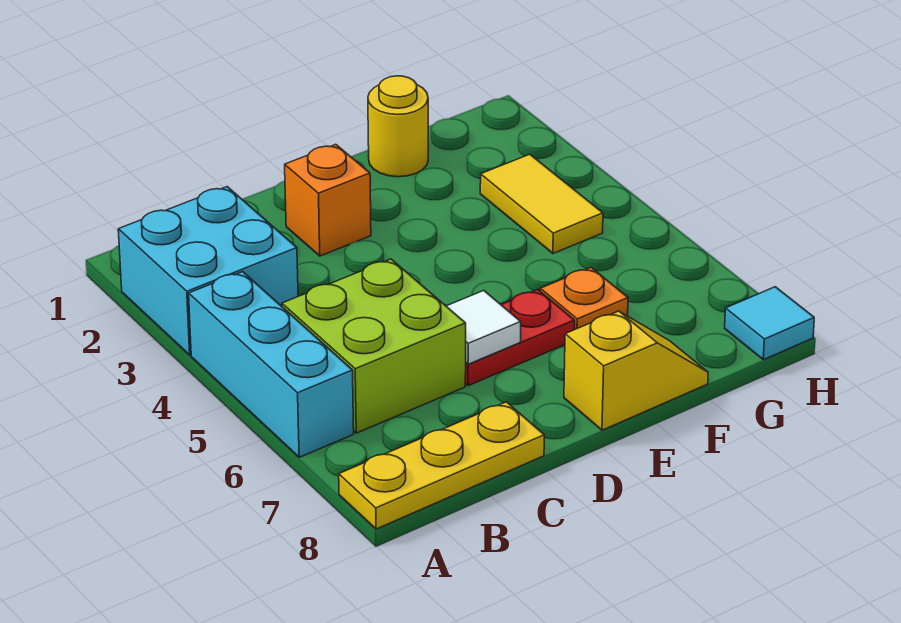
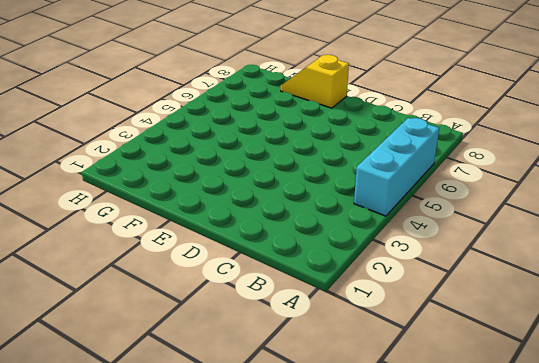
none -> cyan 2x2 brick [118,187,298,355]
none -> yellow 1x3 plate [339,402,544,529]
none -> lime 2x2 brick [282,259,466,433]

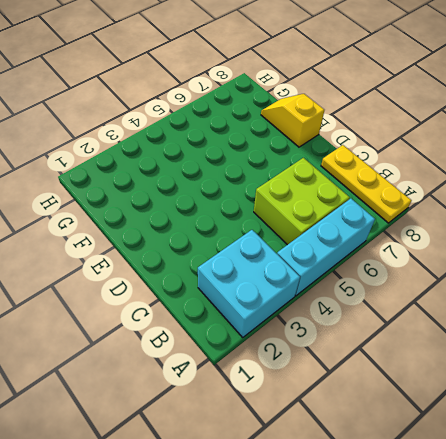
none -> orange 1x1 brick [285,144,371,256]
none -> red 1x2 plate [465,289,575,386]
none -> yellow 1x1 round brick [368,76,428,177]

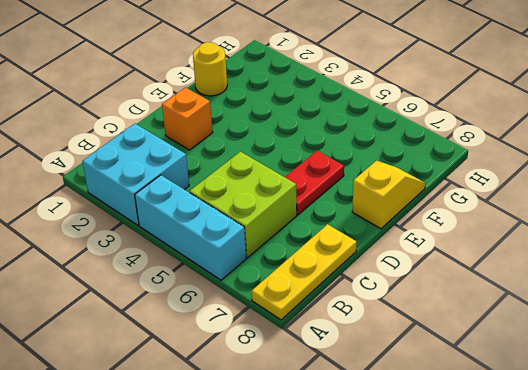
none -> orange 1x1 plate [540,267,628,329]
none -> yellow 1x2 tile [480,154,603,253]
none -> cyan 1x1 tile [725,287,814,360]

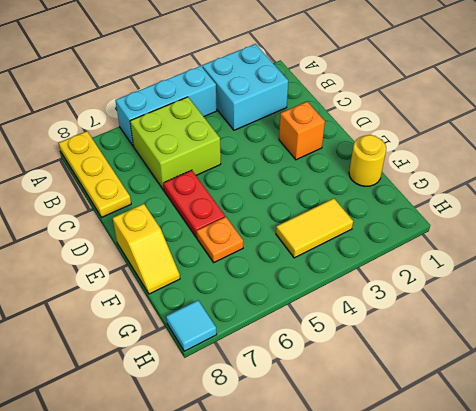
none -> white 1x1 tile [446,291,521,364]

